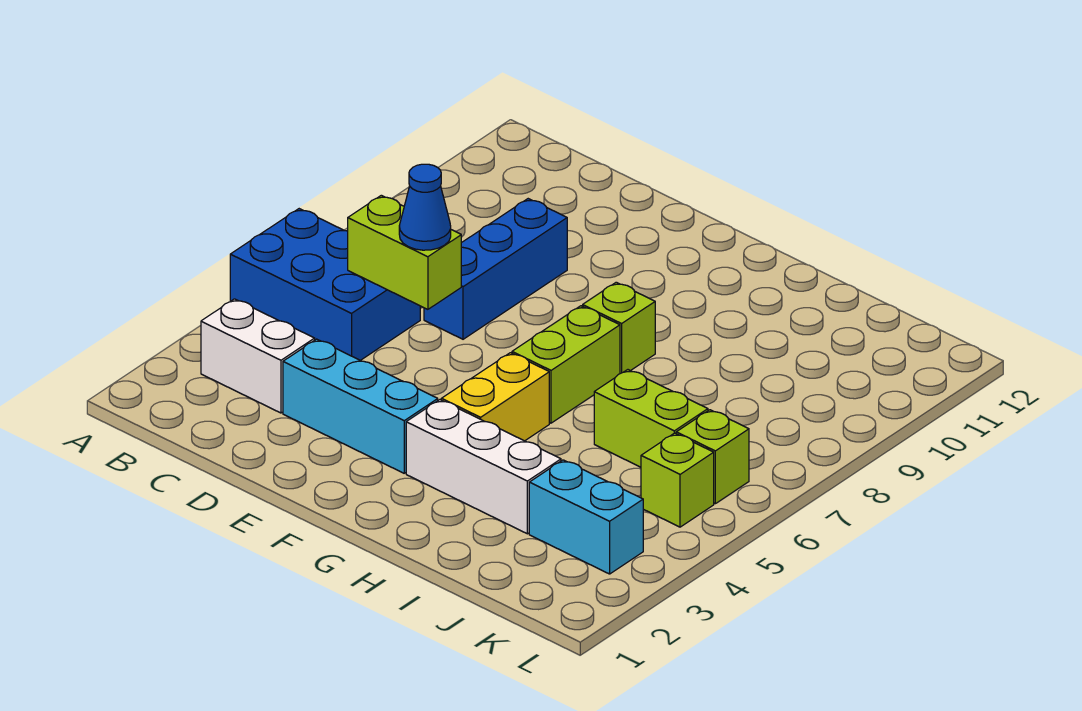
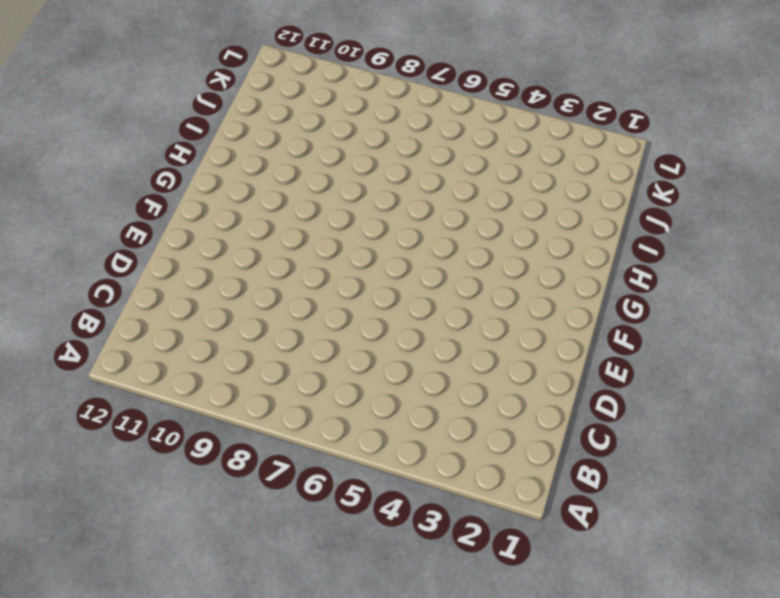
none -> blue 2x3 brick [230,209,420,360]
none -> white 1x2 brick [201,299,315,413]
none -> cyan 1x3 brick [283,339,438,473]

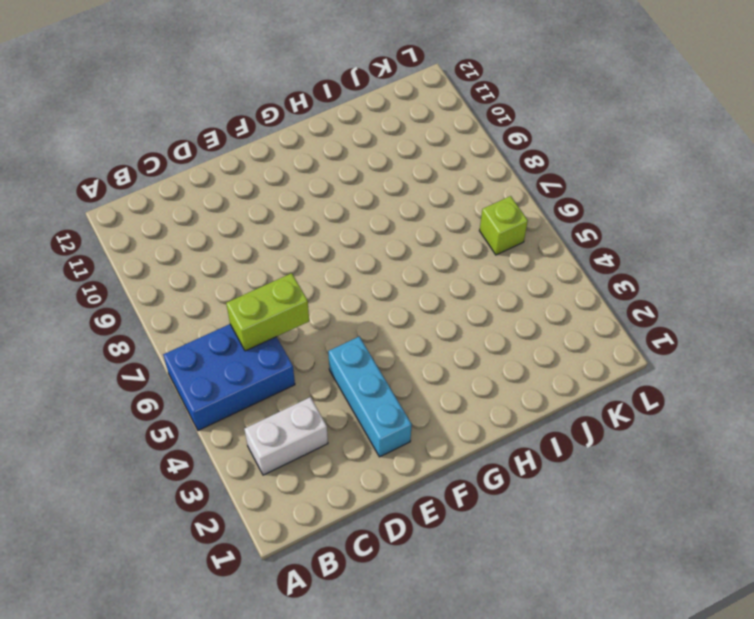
cyan 1x3 brick [328,337,412,457] -> cyan 1x3 brick turned to [283,339,438,473]
none -> blue 1x3 brick [424,199,567,339]
none -> white 1x3 brick [406,400,561,534]
none -> yellow 1x2 brick [441,353,549,441]

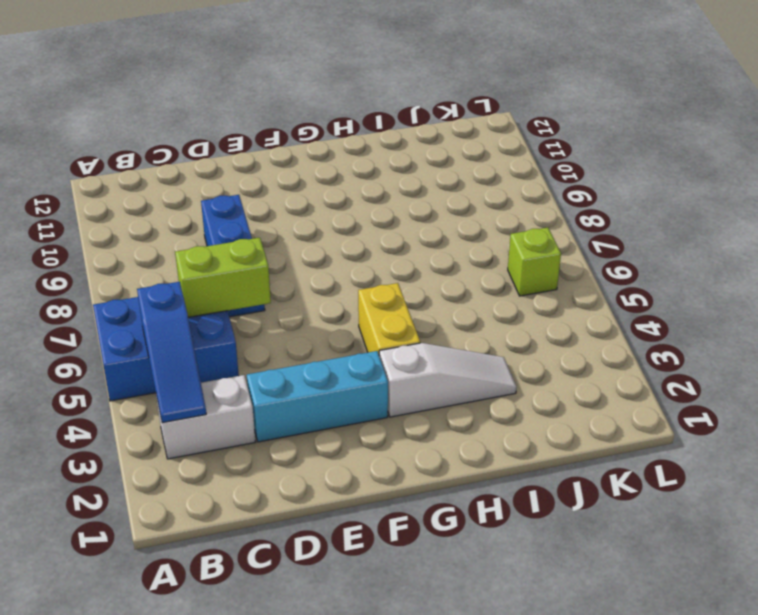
blue 1x3 slope [137,282,206,423] -> none
white 1x3 slope [379,343,517,417] -> white 1x3 brick [406,400,561,534]
none -> lime 1x2 brick [512,306,620,423]
none -> lime 1x1 brick [583,282,655,374]
none -> lime 1x2 brick [594,370,708,467]

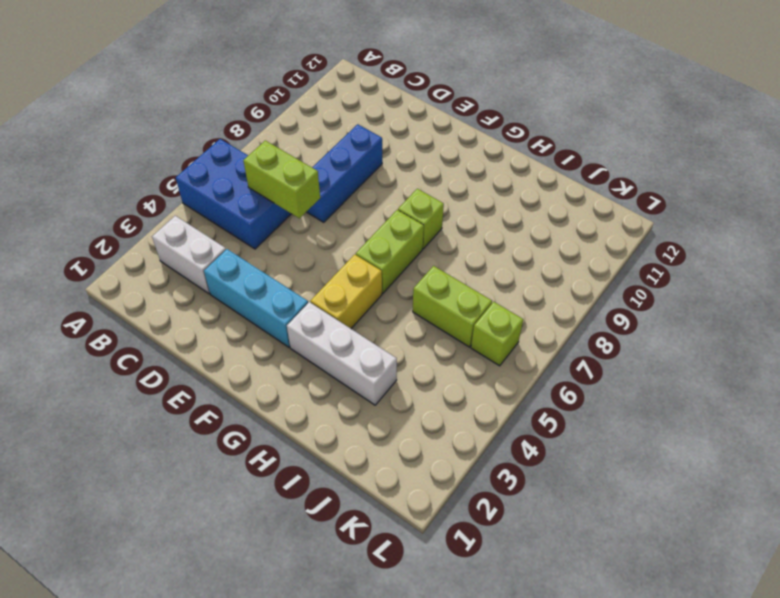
none -> cyan 1x2 brick [529,460,643,574]
none -> lime 1x1 brick [641,433,714,527]
none -> blue 1x1 cone [399,164,451,250]

